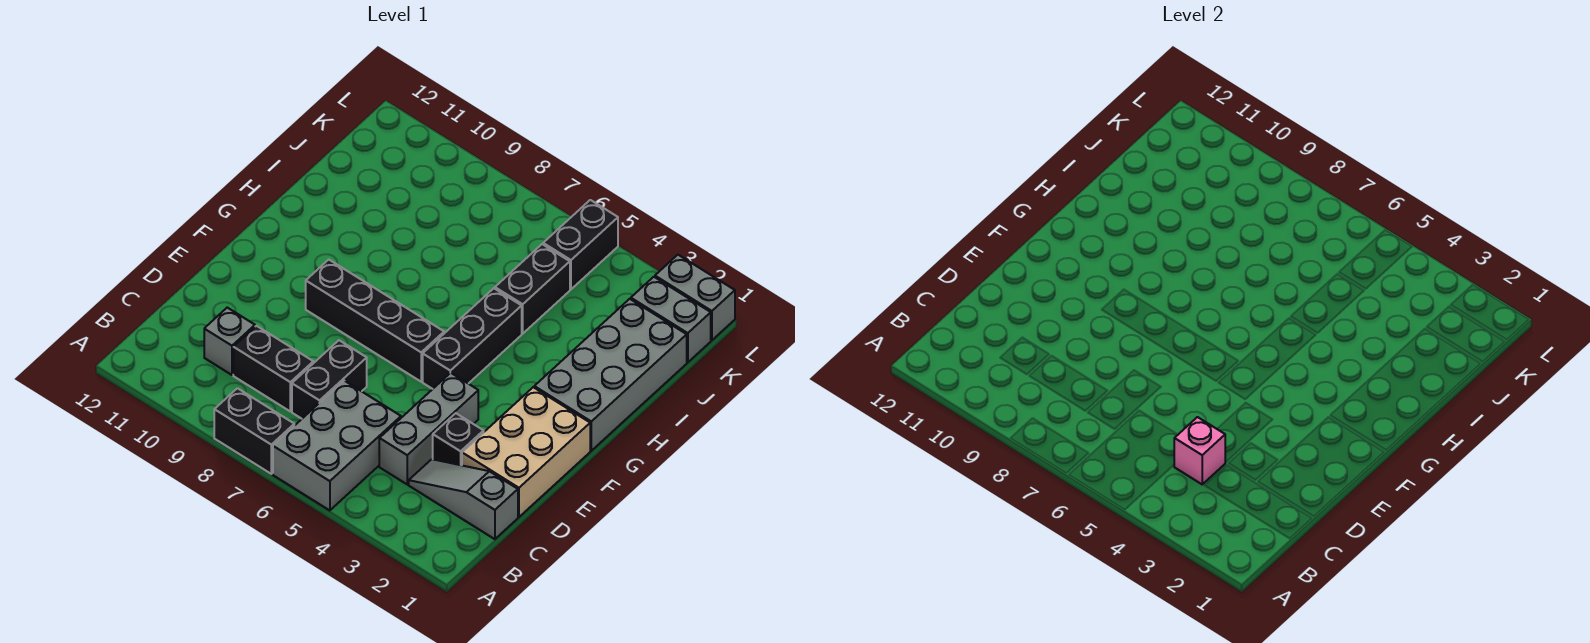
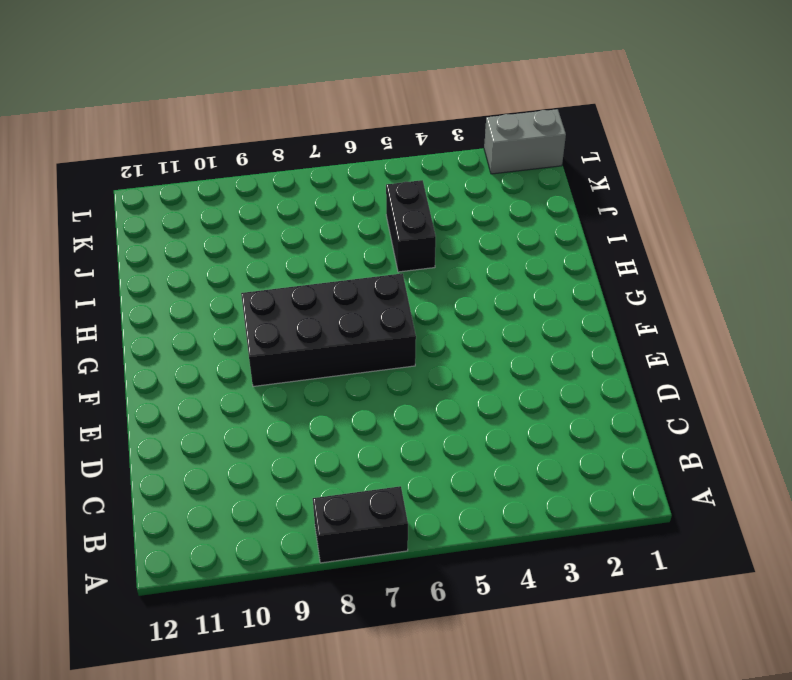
black 2x4 brick [241,273,416,386] -> black 1x4 brick [306,260,444,382]
none -> grey 2x3 brick [273,381,401,510]
none -> grey 1x3 slope [409,459,518,539]
none -> grey 1x3 brick [379,373,478,484]

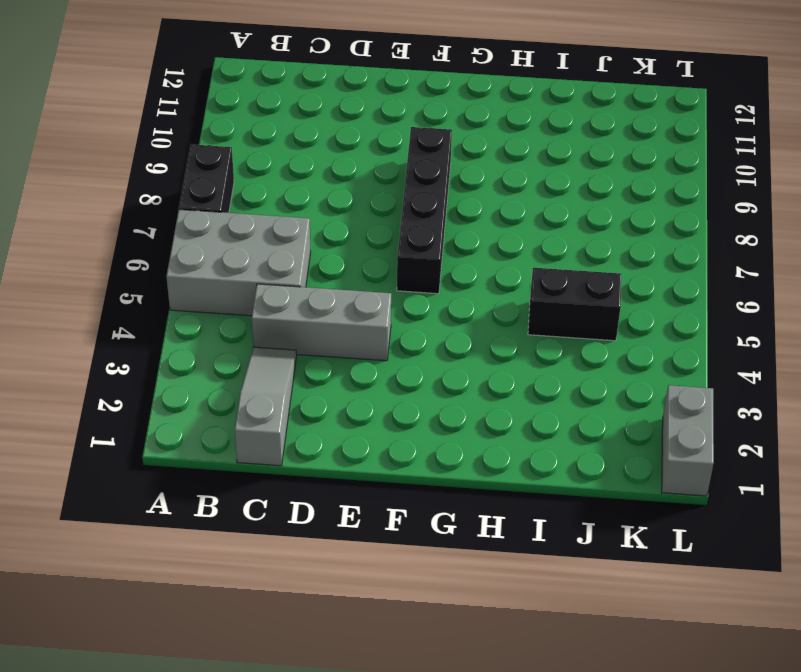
none -> black 1x2 brick [292,340,367,419]
none -> black 1x2 brick [233,326,313,411]
none -> grey 1x1 brick [204,308,255,375]

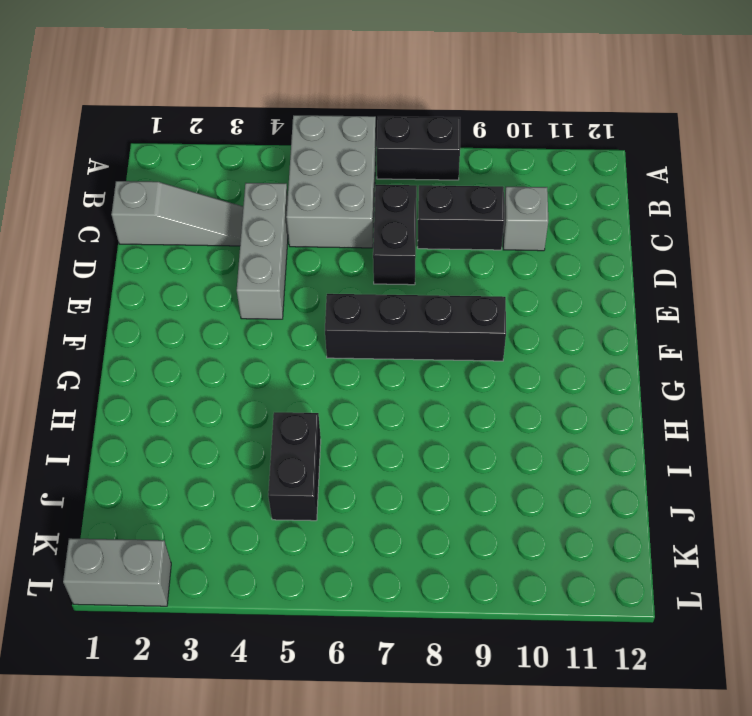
none -> tan 2x3 brick [462,387,590,517]
none -> black 1x1 brick [433,413,484,465]
none -> black 1x3 brick [423,288,522,389]

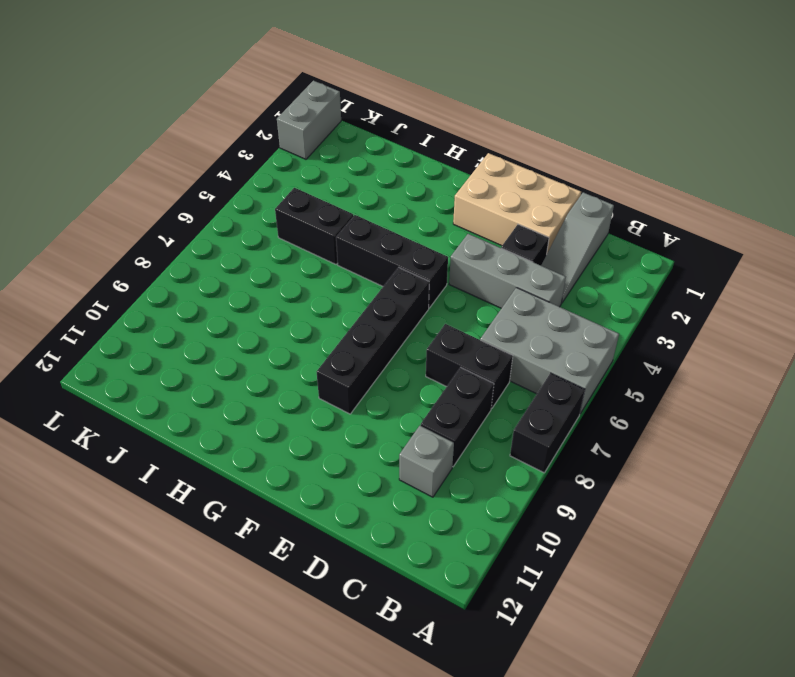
none -> grey 2x4 brick [534,299,687,451]
none -> grey 1x2 brick [631,277,711,362]
none -> black 1x2 brick [543,200,618,289]

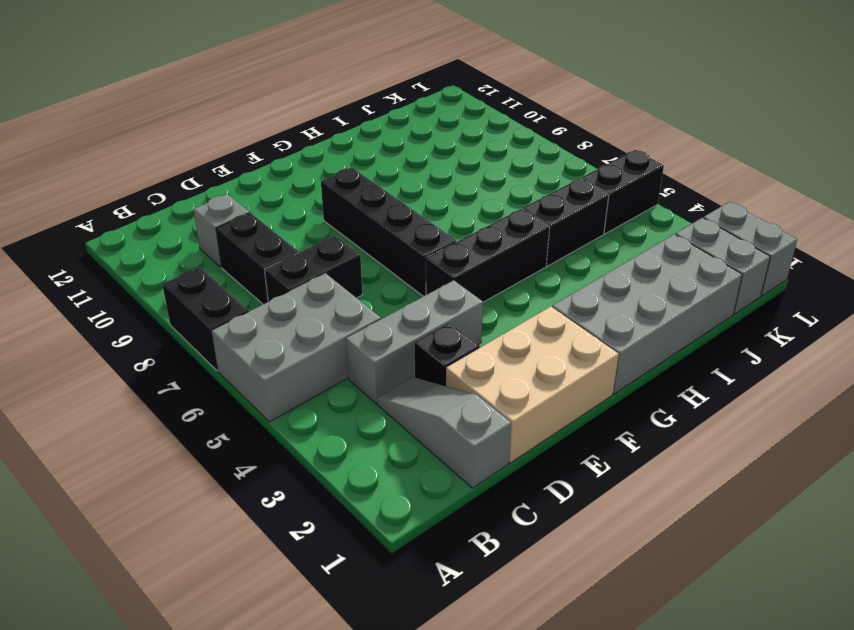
none -> pink 1x1 brick [1174,417,1225,484]

